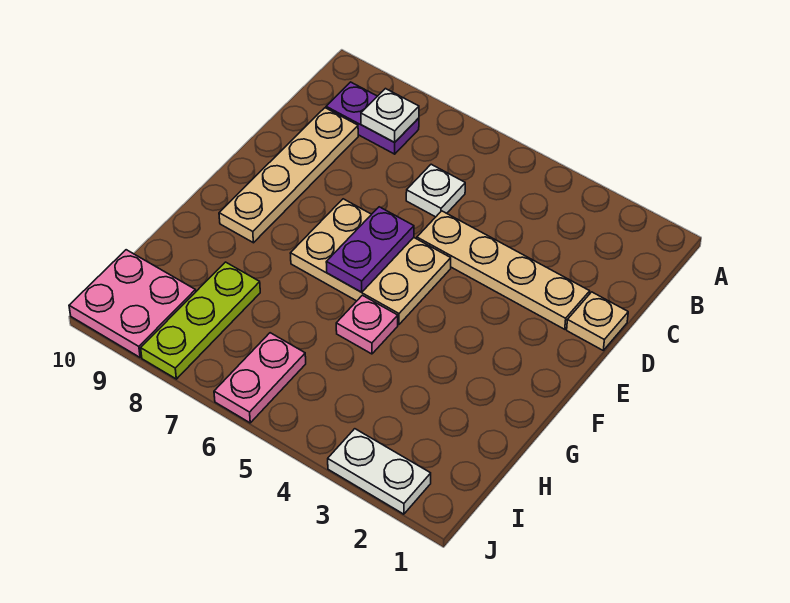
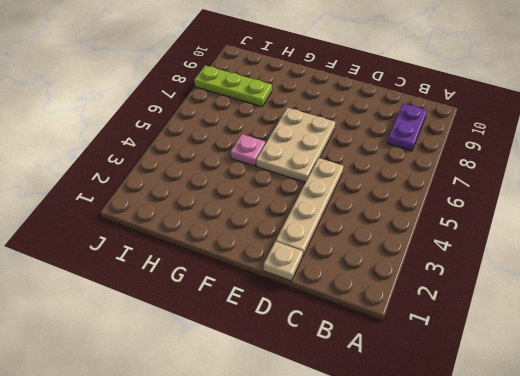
none -> white 1x1 plate [406,164,465,217]
none -> tan 1x4 plate [219,108,358,243]
none -> pink 1x2 plate [214,333,306,423]

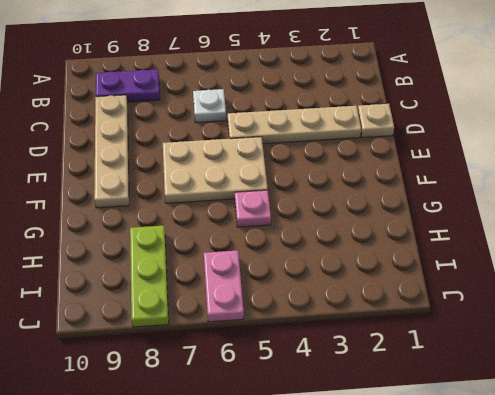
none -> pink 2x2 plate [69,250,196,357]
none -> white 1x2 plate [328,429,431,514]
none -> white 1x1 plate [361,89,419,142]

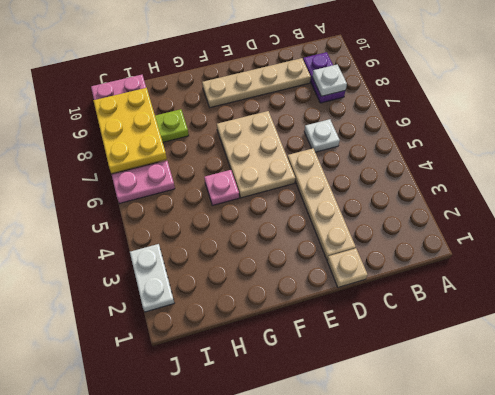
yellow 2x3 plate [93,88,167,173] -> none
none -> purple 1x2 plate [326,207,414,292]

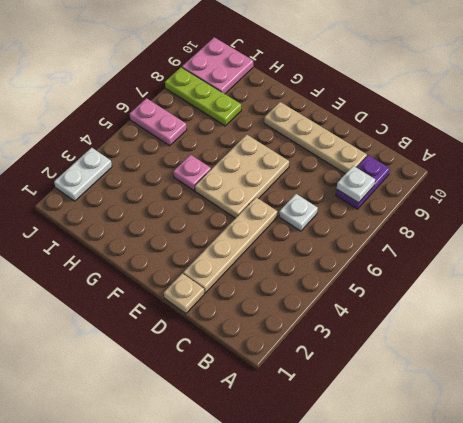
none -> purple 1x2 plate [326,207,414,292]

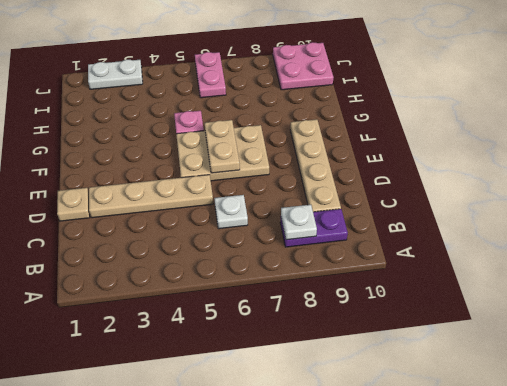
tan 1x2 plate [205,120,240,173] -> purple 1x2 plate [326,207,414,292]
none -> lime 1x3 plate [141,262,260,379]

